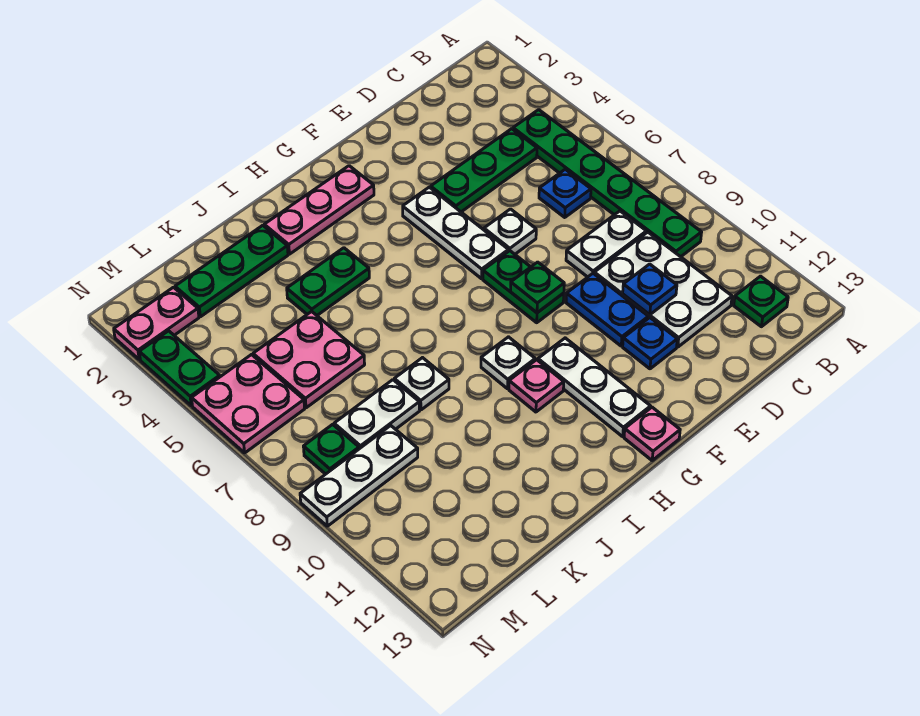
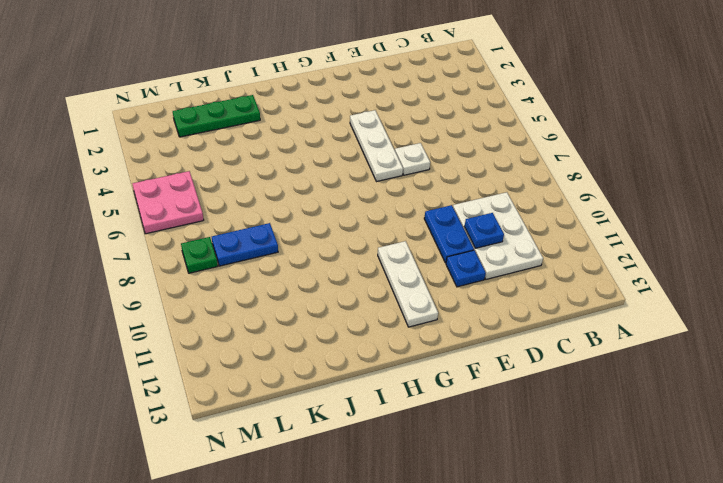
blue 1x2 plate [212,223,278,266] -> white 1x2 plate [334,380,420,449]
none -> green 1x6 plate [513,110,702,257]
none -> green 1x1 plate [734,276,788,327]
none -> green 1x3 plate [431,129,537,212]

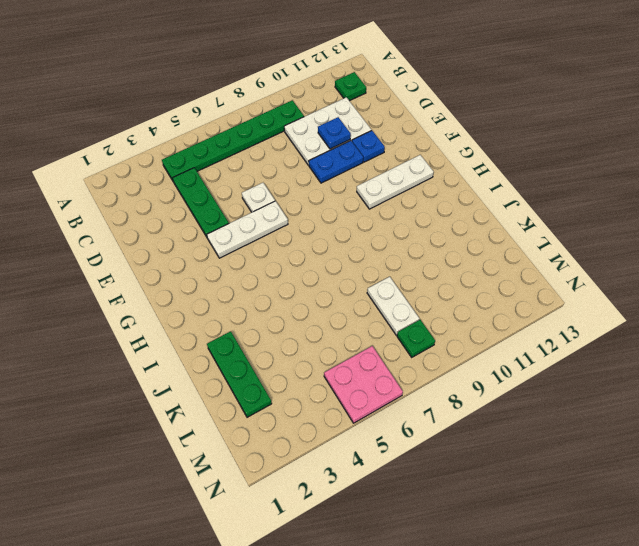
none -> blue 1x1 plate [539,169,591,217]
none -> white 1x2 plate [566,211,646,277]
none -> green 1x2 plate [483,251,564,323]

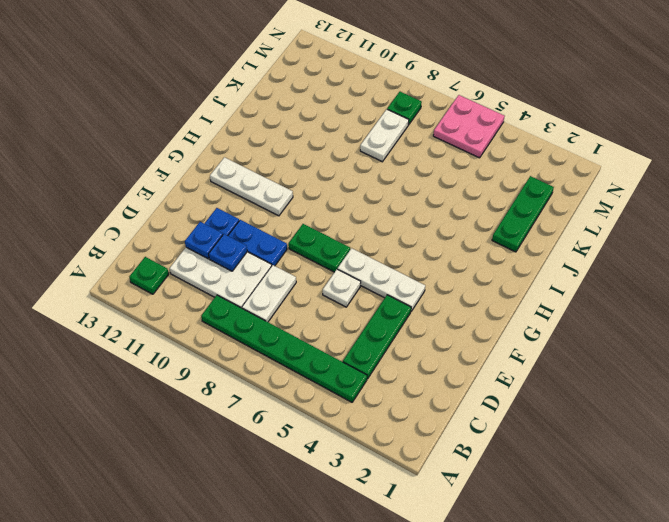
blue 1x1 plate [185,222,223,259] -> blue 1x1 plate moved to [539,169,591,217]
none -> pink 1x3 plate [264,166,374,254]
none -> pink 1x1 plate [624,407,680,460]
none -> white 1x1 plate [481,337,535,389]

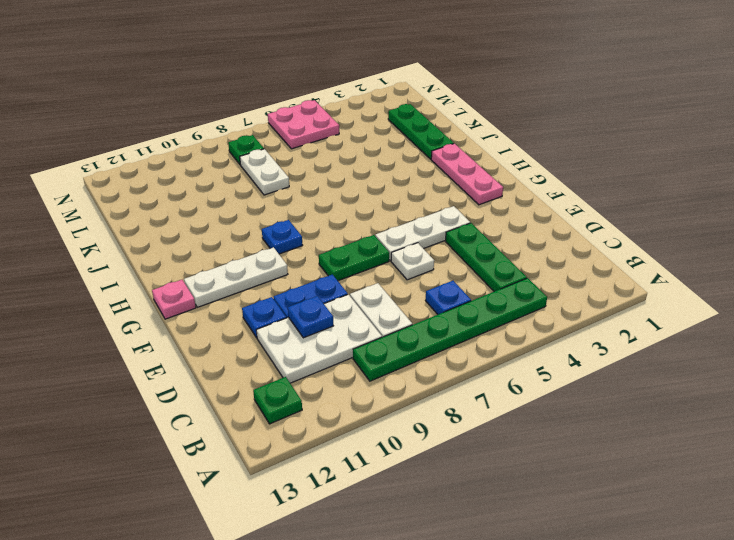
blue 1x1 plate [262,220,303,254] -> white 1x1 plate [481,337,535,389]
none -> pink 1x1 plate [509,360,564,412]
none -> green 1x2 plate [287,248,369,315]
none -> white 1x1 plate [394,358,449,410]

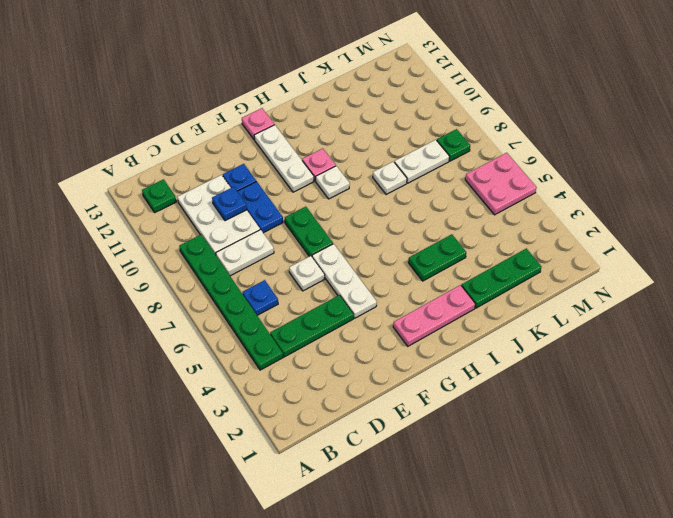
none -> pink 2x2 plate [253,311,365,408]
none -> white 1x3 plate [300,426,418,526]
none -> pink 1x2 plate [114,287,199,360]

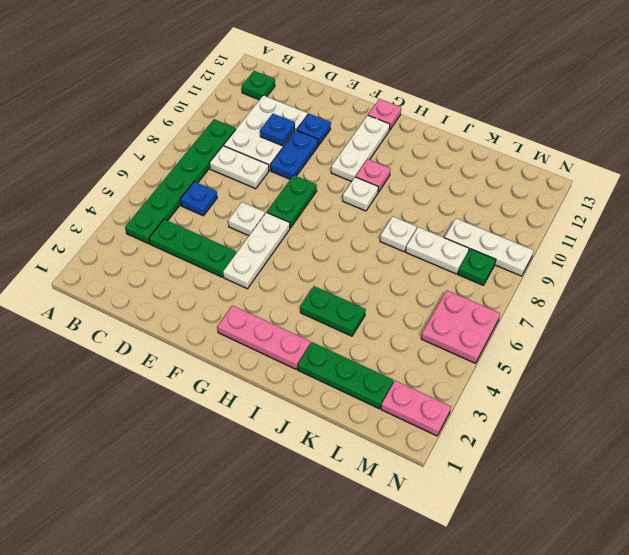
none -> pink 2x2 plate [253,311,365,408]
none -> green 1x2 plate [139,331,220,406]
none -> green 1x1 plate [511,262,564,313]

